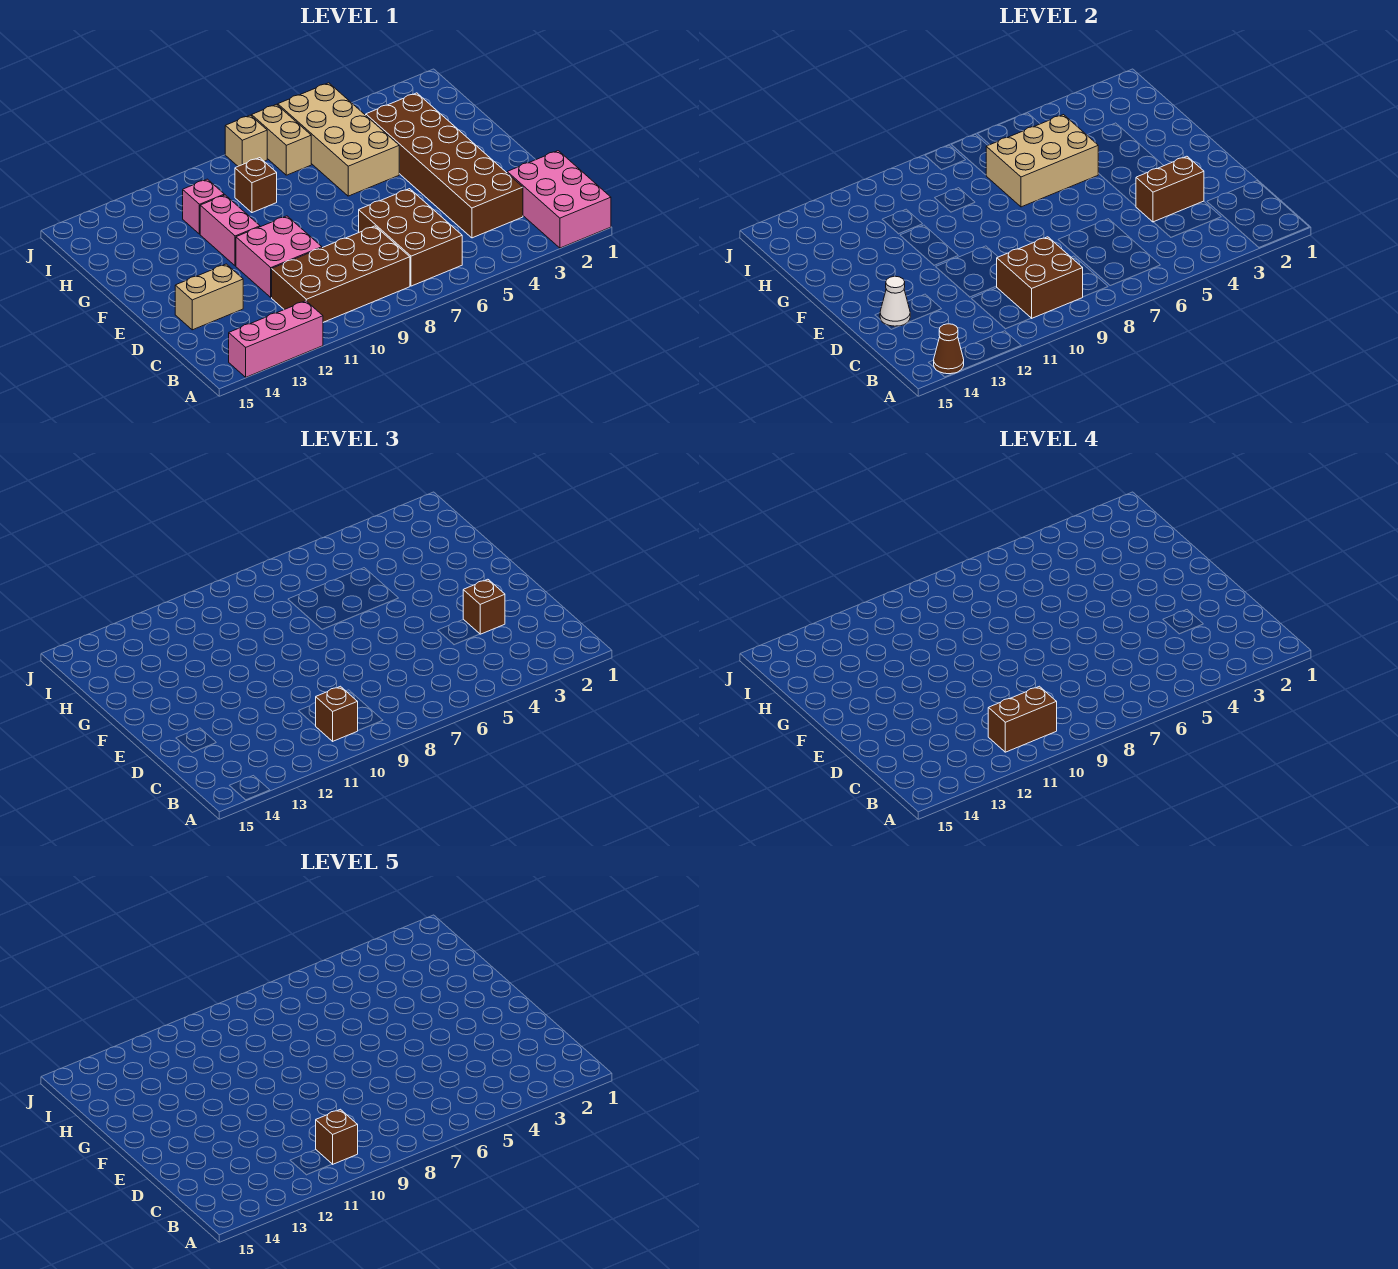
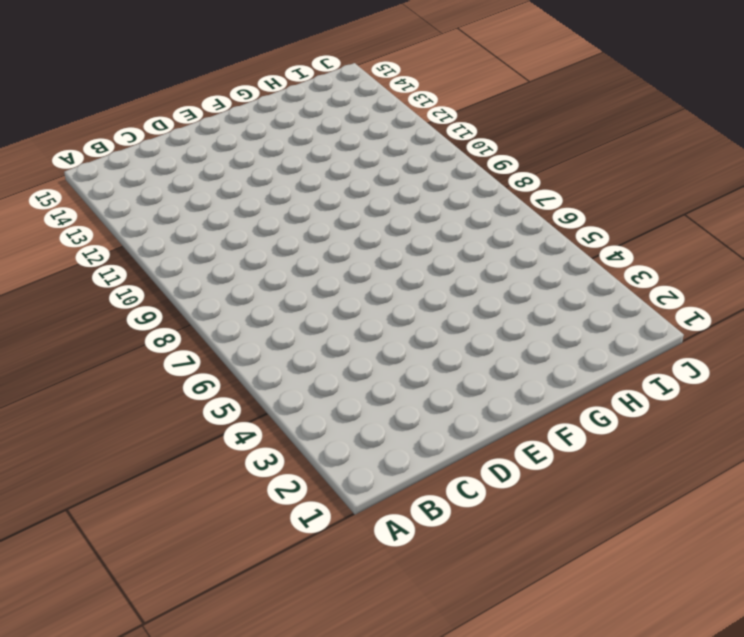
none -> pink 2x3 brick [507,151,611,248]
none -> pink 1x3 brick [229,301,323,377]
none -> brown 2x3 brick [359,189,462,286]

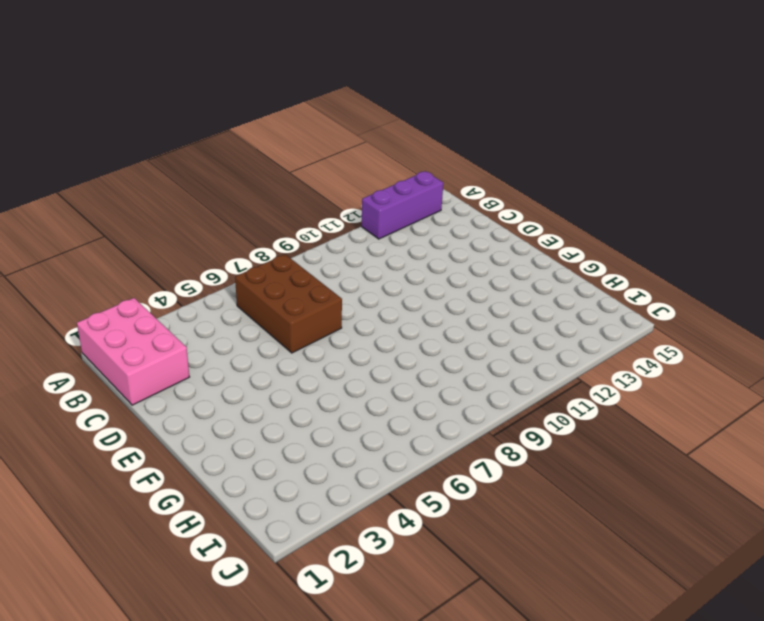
purple 1x3 brick [362,171,443,239] -> pink 1x3 brick [229,301,323,377]
none -> brown 2x4 brick [272,226,410,322]
none -> brown 2x6 brick [366,93,523,238]
none -> pink 2x2 brick [236,216,322,297]

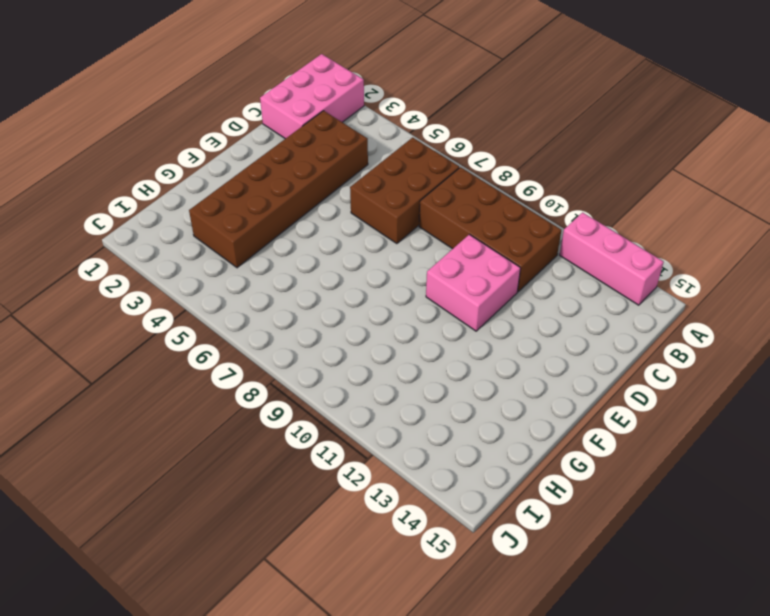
none -> tan 1x2 brick [175,264,243,330]
none -> pink 1x2 brick [200,195,260,266]
none -> tan 2x4 brick [278,83,399,196]

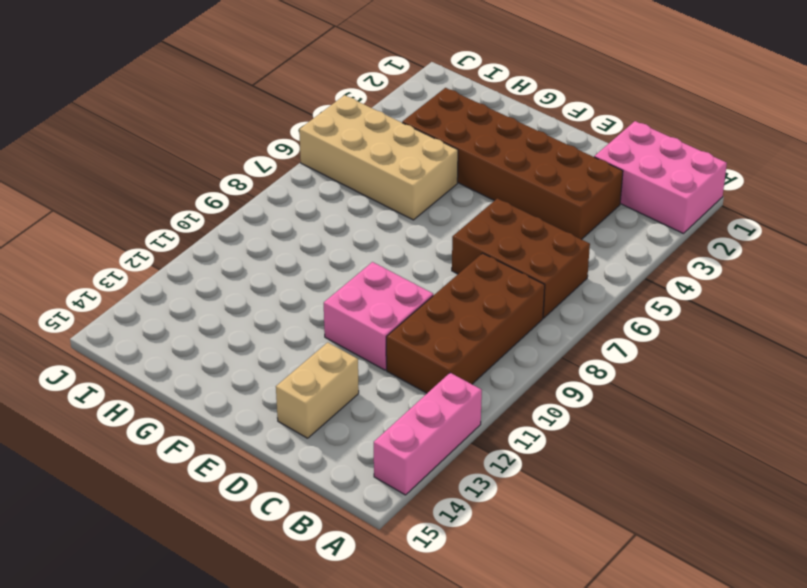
none -> pink 1x2 brick [200,195,260,266]
none -> brown 1x1 brick [235,158,277,213]
none -> pink 1x1 brick [183,179,224,234]

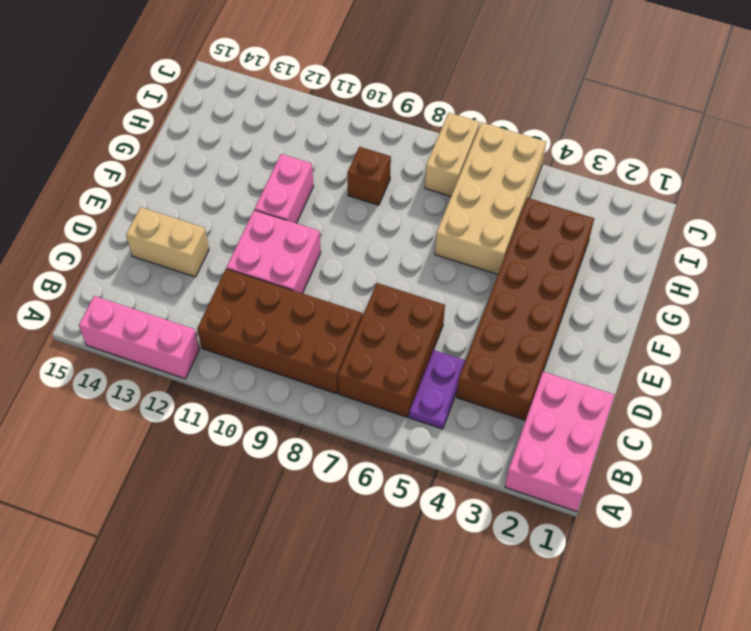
purple 1x2 plate [409,350,465,429] -> none
none -> pink 1x1 brick [183,179,224,234]
none -> tan 1x1 brick [225,115,267,166]
none -> brown 1x1 cone [934,324,964,374]

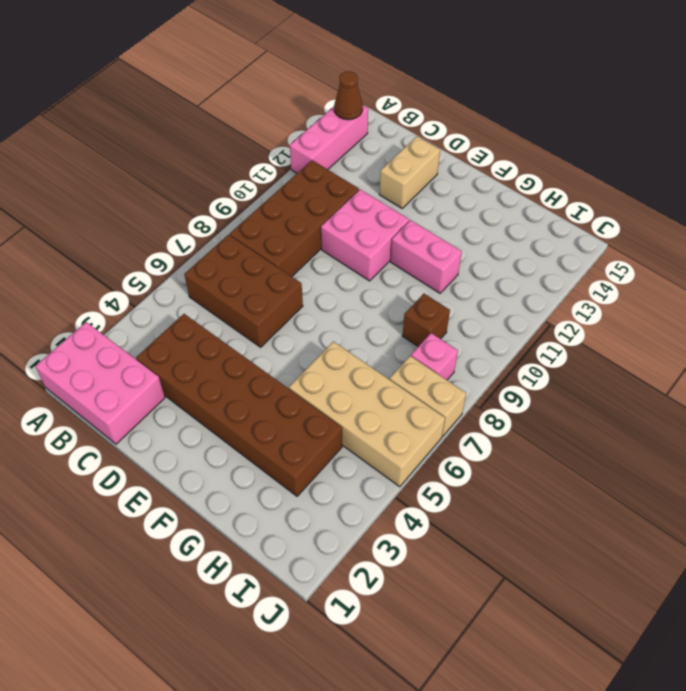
pink 1x1 brick [411,333,458,380] -> pink 1x1 brick moved to [183,179,224,234]
none -> tan 1x1 brick [225,115,267,166]
none -> brown 2x2 brick [997,237,1083,318]
none -> brown 1x2 brick [1136,156,1204,222]

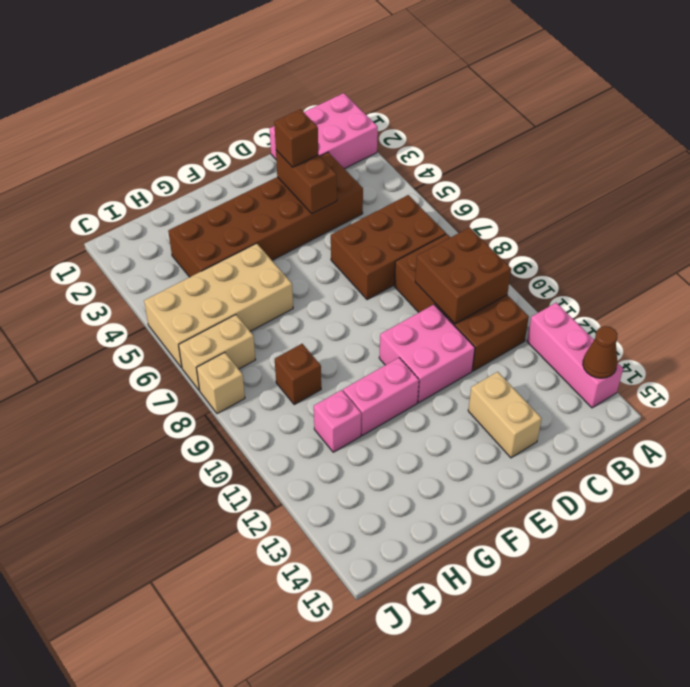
none -> white 1x1 cone [880,276,910,326]
none -> tan 2x3 brick [986,115,1098,207]
none -> brown 1x1 brick [316,686,358,741]

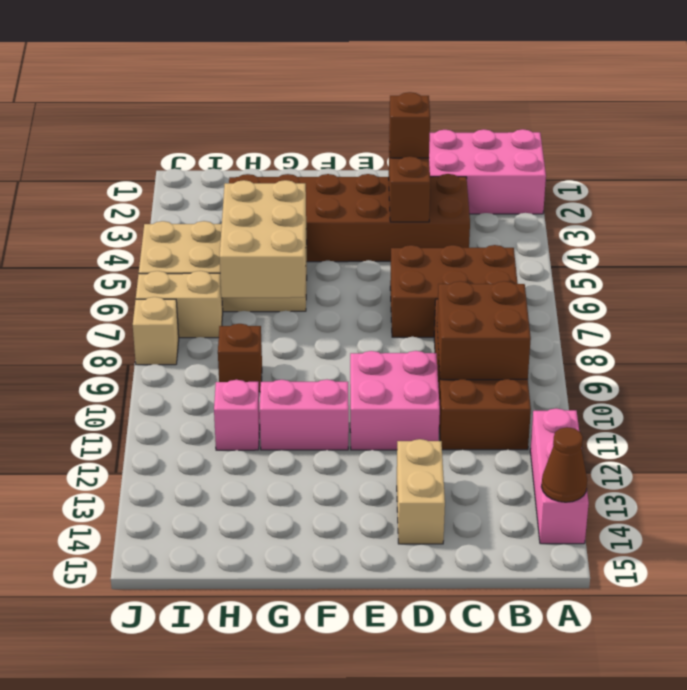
none -> white 1x1 cone [880,276,910,326]
none -> brown 1x1 brick [316,686,358,741]
none -> brown 1x2 brick [988,686,1057,752]

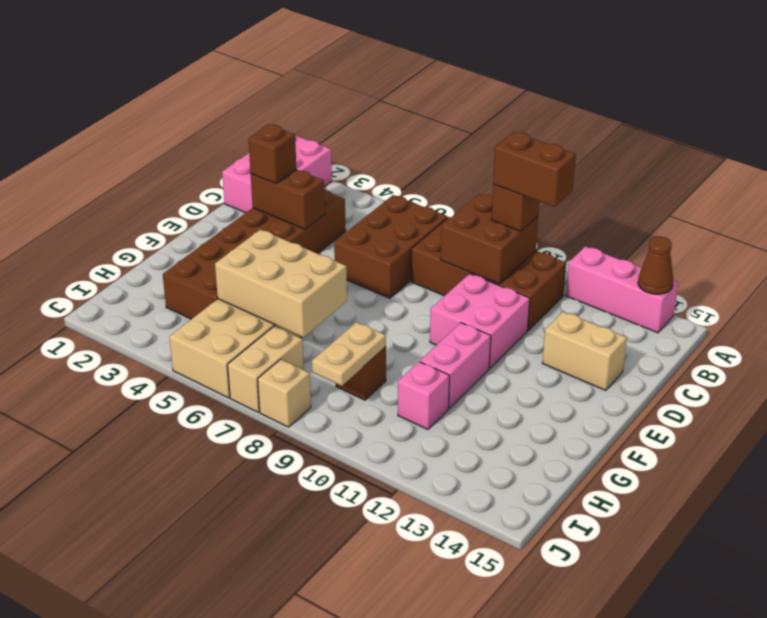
tan 1x2 plate [312,322,386,386] -> none
none -> white 1x1 cone [880,276,910,326]
none -> brown 1x1 brick [316,1109,358,1164]

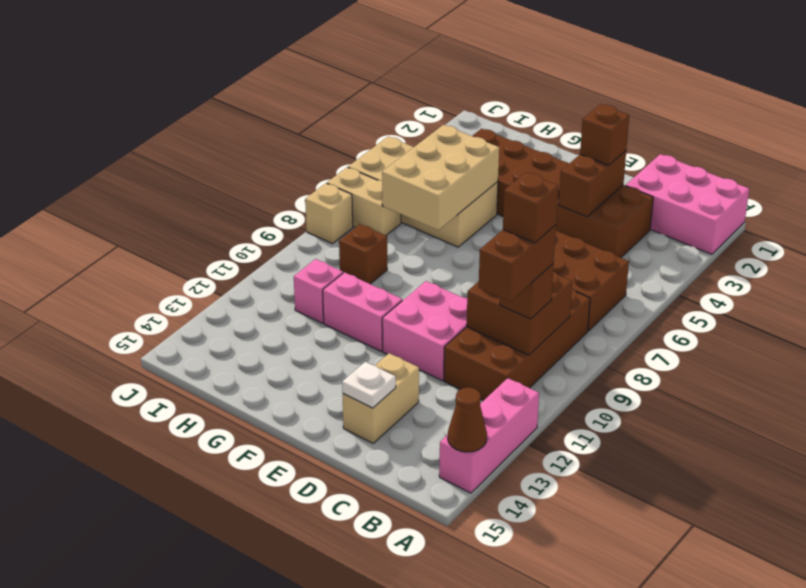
white 1x1 plate [342,362,396,408] -> white 1x1 cone [880,276,910,326]

